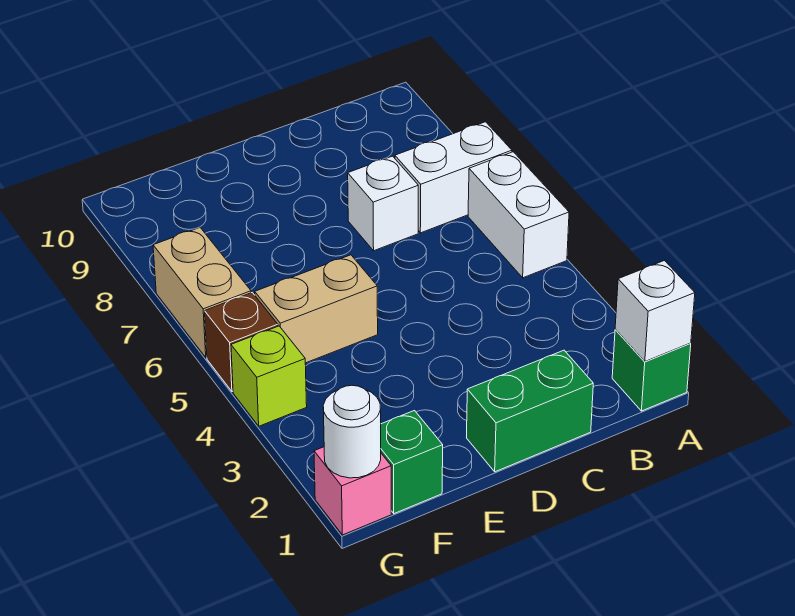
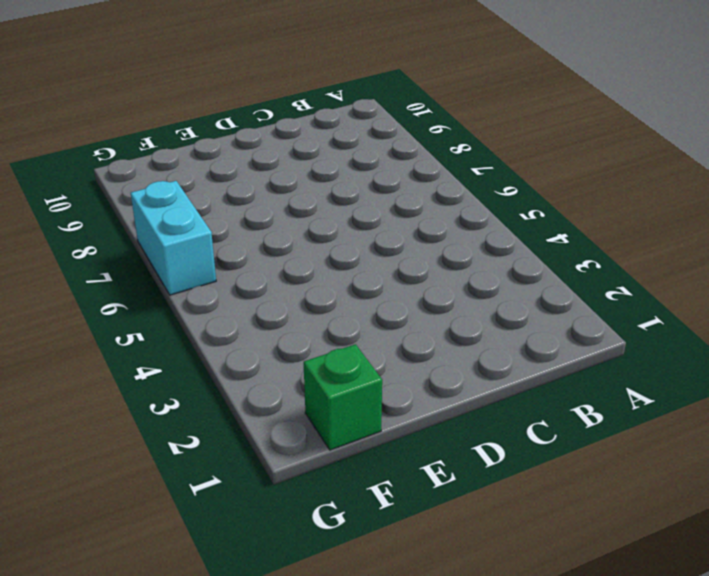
cyan 1x2 brick [131,181,216,295] -> tan 1x2 brick [153,228,251,358]
none -> green 1x1 brick [612,329,691,411]
none -> white 1x2 brick [468,152,569,278]
none -> white 1x2 brick [395,122,512,233]

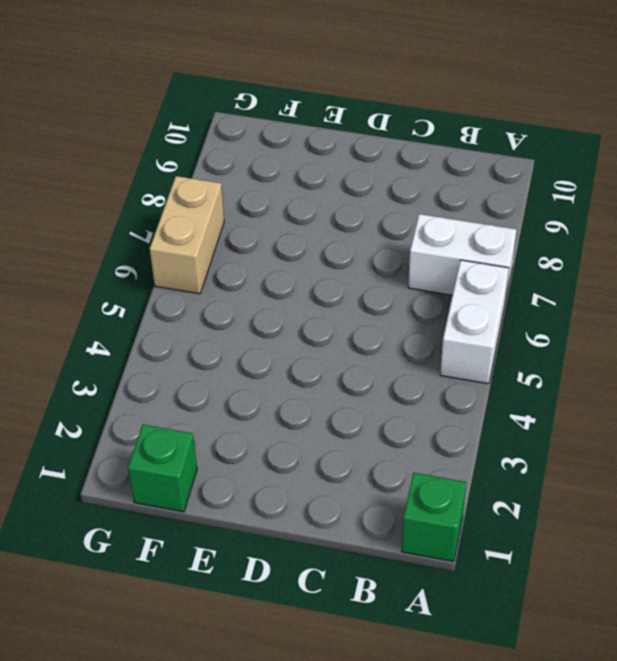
none -> green 1x2 brick [467,350,593,472]
none -> white 1x1 brick [348,156,418,251]
none -> tan 1x2 brick [255,255,378,363]

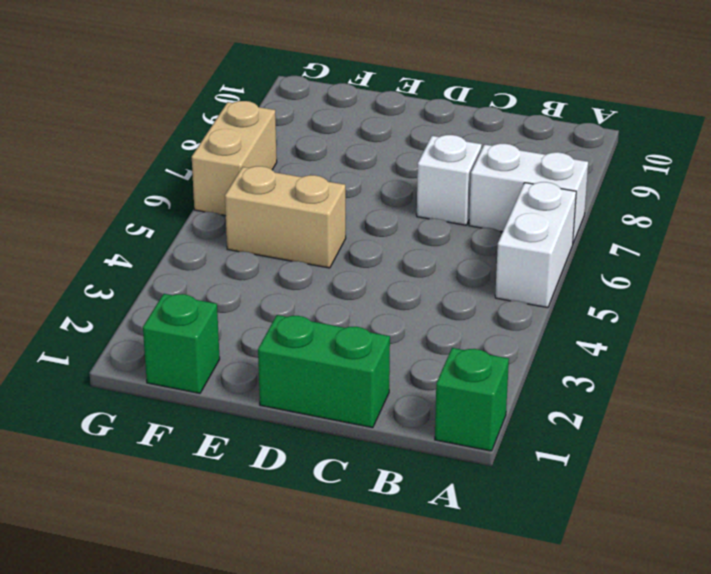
none -> pink 1x1 brick [314,447,391,535]
none -> lime 1x1 brick [231,326,307,426]
none -> brown 1x1 brick [205,293,278,392]

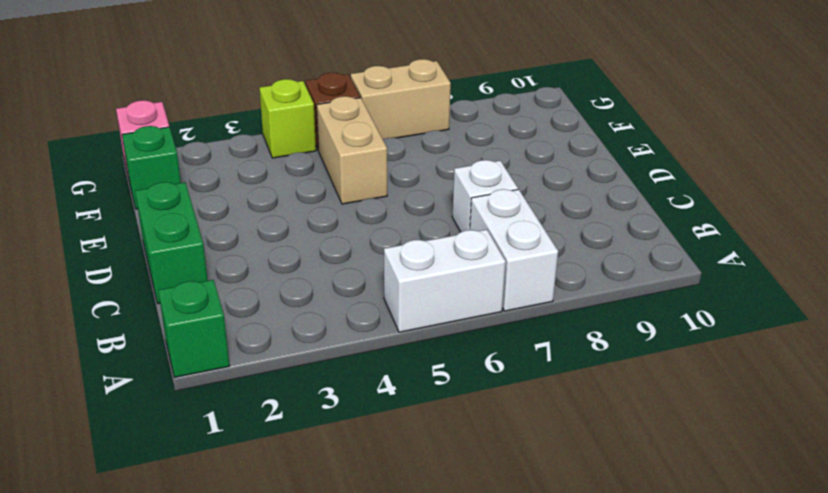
none -> white 1x1 brick [615,261,695,361]
none -> white 1x1 round brick [323,385,381,478]

